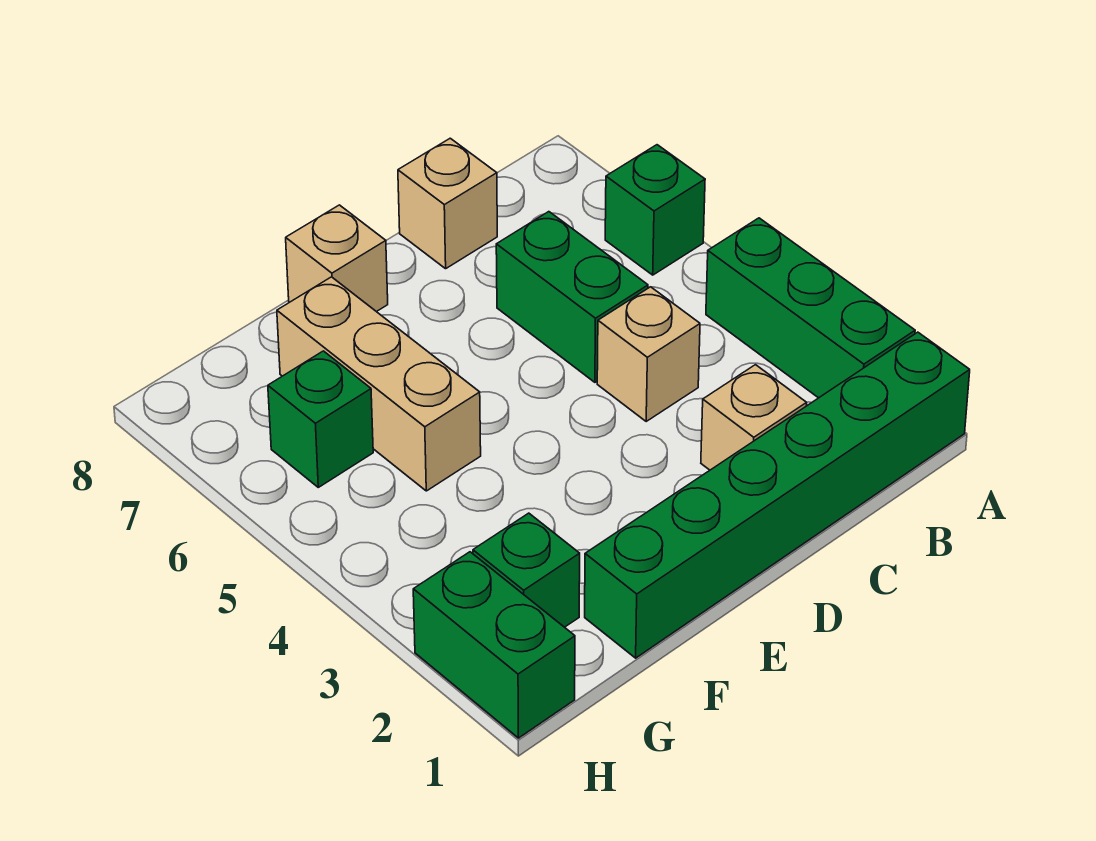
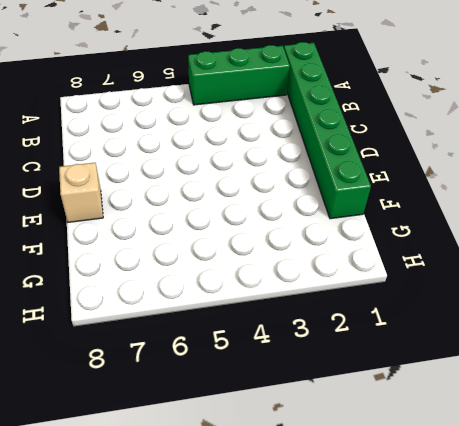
none -> green 1x1 brick [605,145,705,275]
none -> tan 1x1 brick [701,365,807,470]
none -> tan 1x1 brick [597,287,700,421]

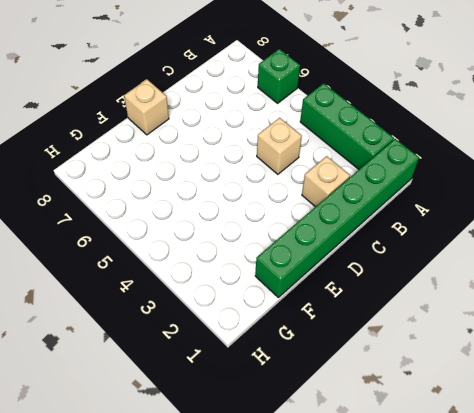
none -> green 1x2 brick [496,212,648,382]
none -> tan 1x1 brick [398,138,497,269]
none -> tan 1x3 brick [277,277,481,491]

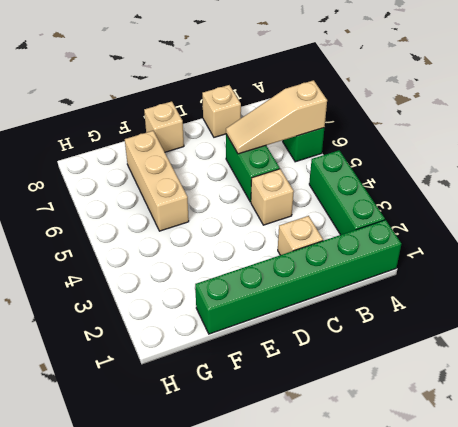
tan 1x3 slope [226,80,327,154] -> none
none -> green 1x1 brick [473,513,580,627]
none -> green 1x1 brick [268,351,373,487]
none -> green 1x2 brick [413,552,575,738]

